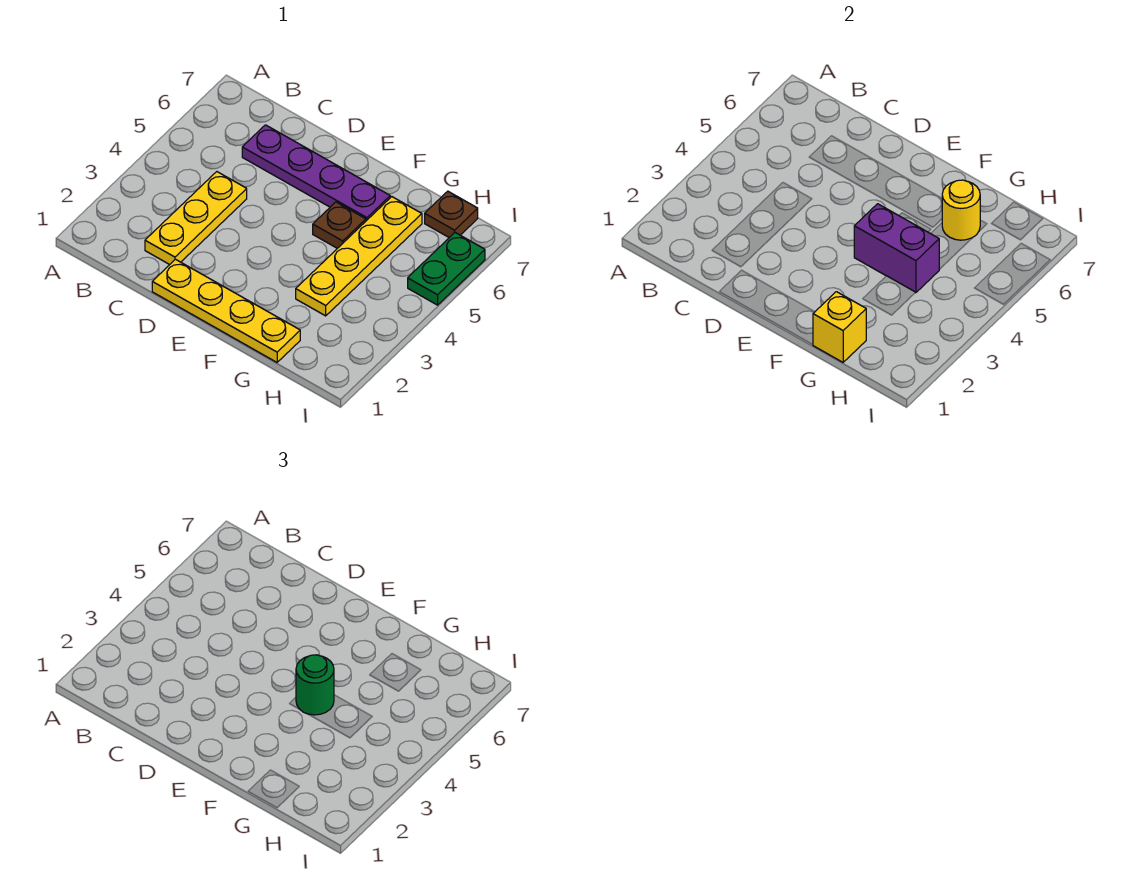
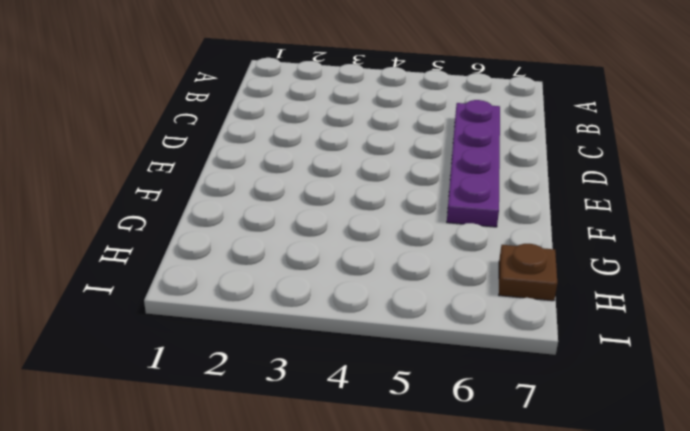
none -> yellow 1x3 plate [145,172,247,265]
none -> yellow 1x4 plate [152,259,300,362]

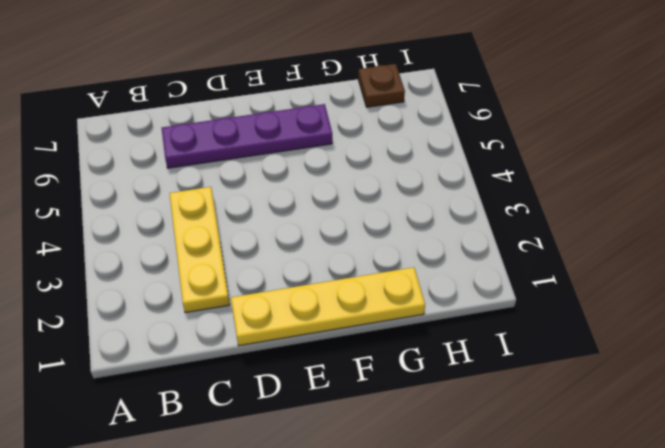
none -> brown 1x1 plate [313,202,366,248]
none -> yellow 1x4 plate [296,197,422,316]

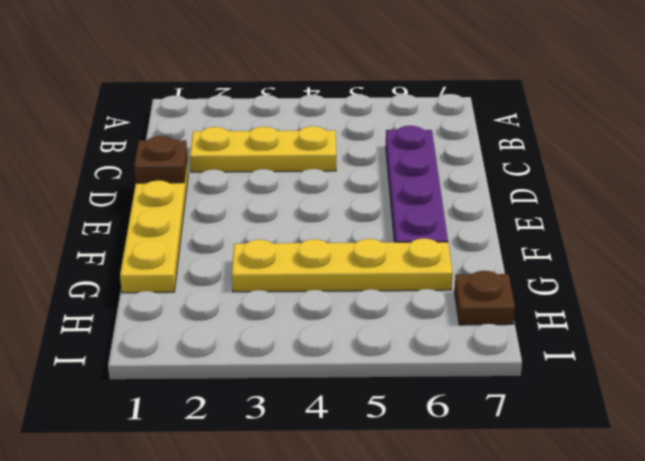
brown 1x1 plate [134,136,187,183] -> brown 1x1 plate moved to [313,202,366,248]
none -> green 1x2 plate [408,233,485,305]
none -> purple 1x2 brick [854,204,939,293]

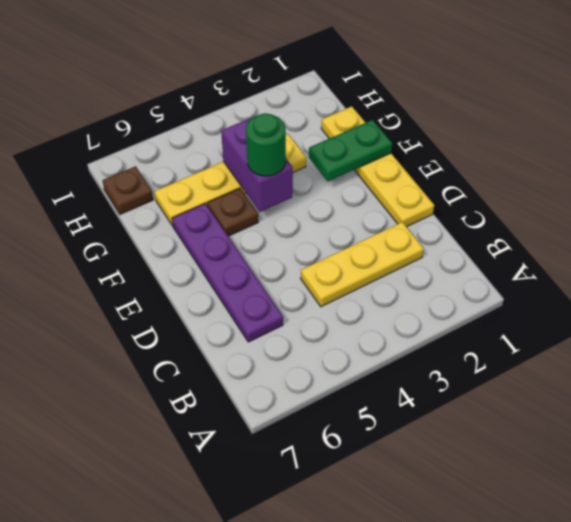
green 1x2 plate [309,120,392,181] -> green 1x2 plate moved to [408,233,485,305]
none -> yellow 1x1 brick [813,292,866,362]
none -> yellow 1x1 round brick [942,180,980,240]

